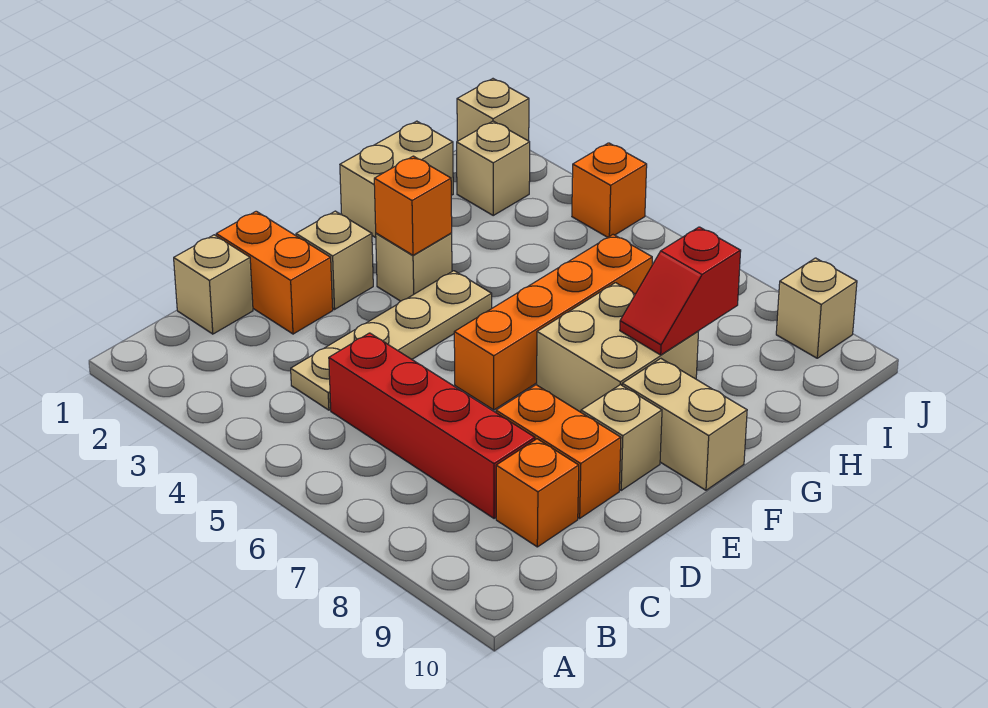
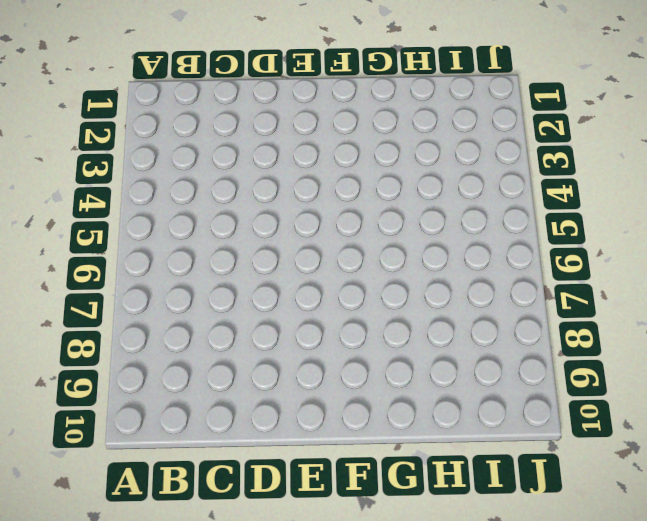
none -> tan 1x1 brick [174,235,253,334]
none -> tan 1x4 plate [291,271,492,410]
none -> red 1x4 brick [329,333,535,519]

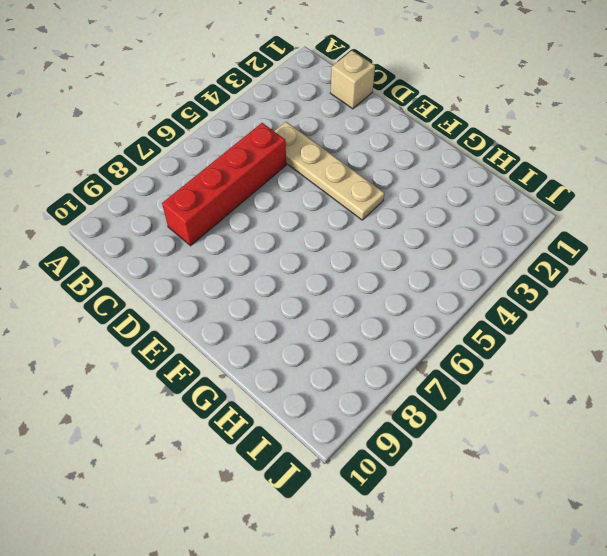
none -> orange 1x1 brick [496,439,579,547]
none -> orange 1x2 brick [216,211,333,334]
none -> orange 1x2 brick [496,385,621,518]

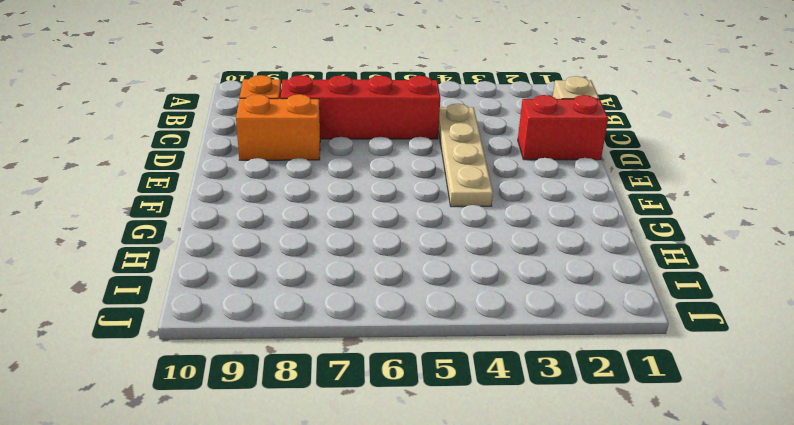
red 1x2 brick [518,95,608,160] -> orange 1x2 brick [216,211,333,334]
none -> tan 1x1 brick [296,211,373,309]
none -> orange 1x4 brick [454,235,652,410]
none -> tan 1x1 brick [581,385,662,490]

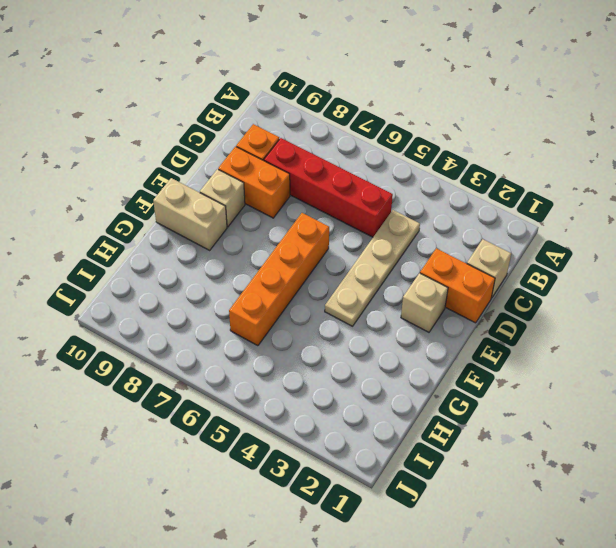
none -> tan 1x1 brick [376,233,452,301]
none -> tan 2x2 brick [537,283,698,412]
none -> tan 1x2 brick [340,121,453,238]

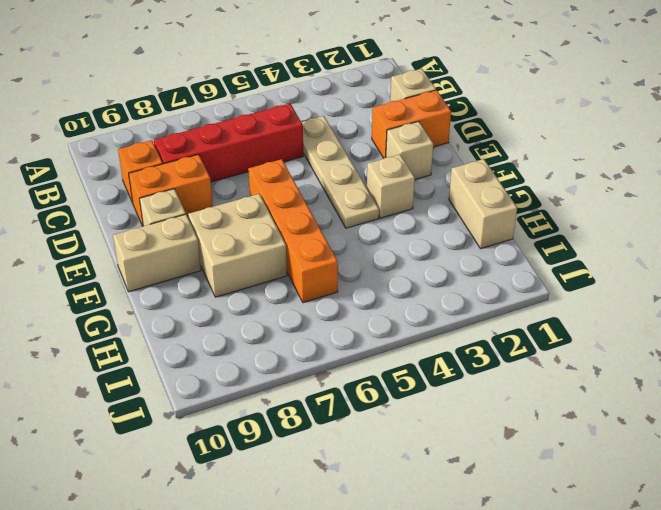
none -> tan 1x1 brick [457,121,530,215]
none -> tan 1x1 brick [457,79,529,141]
none -> orange 1x1 brick [572,143,647,237]

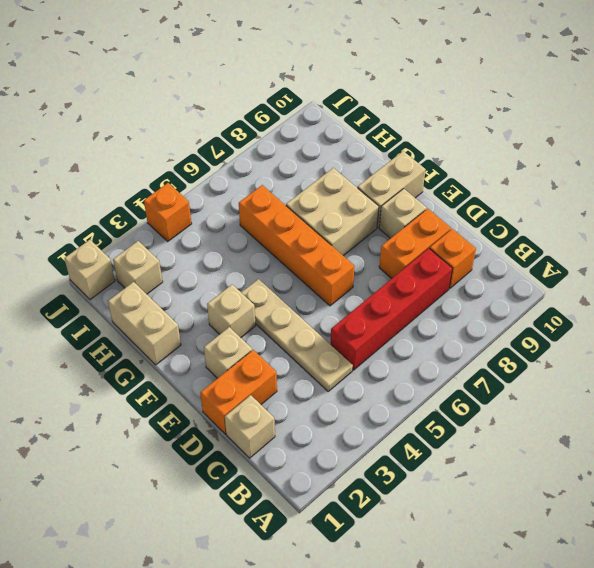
none -> tan 1x1 brick [776,258,857,358]
none -> orange 1x1 brick [374,156,452,255]
none -> red 1x2 slope [620,227,741,355]

